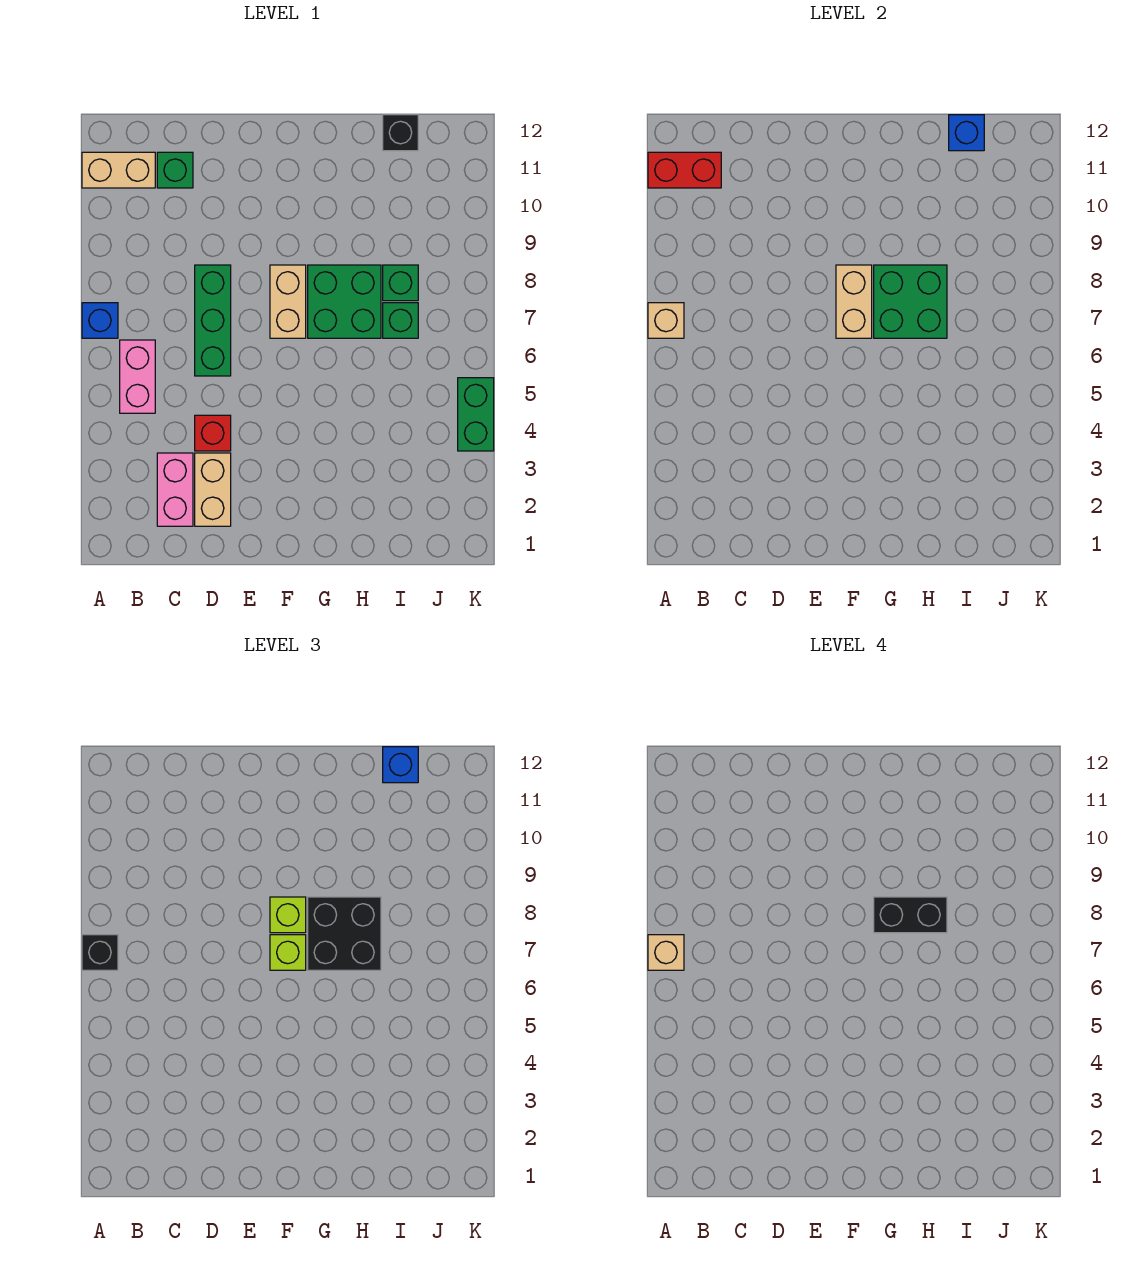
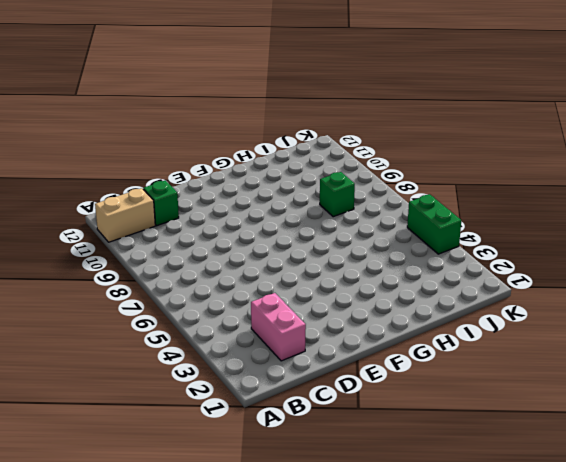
none -> blue 1x1 brick [82,303,118,338]
none -> pink 1x2 brick [120,340,155,413]
none -> tan 1x2 brick [195,453,231,526]

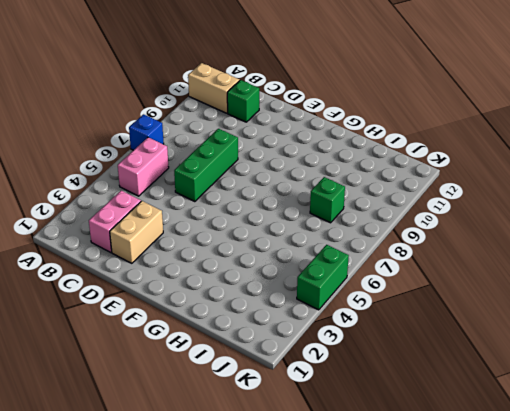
none -> red 1x1 brick [195,415,231,451]
none -> tan 1x2 brick [270,265,306,338]
none -> green 2x2 brick [308,265,381,338]

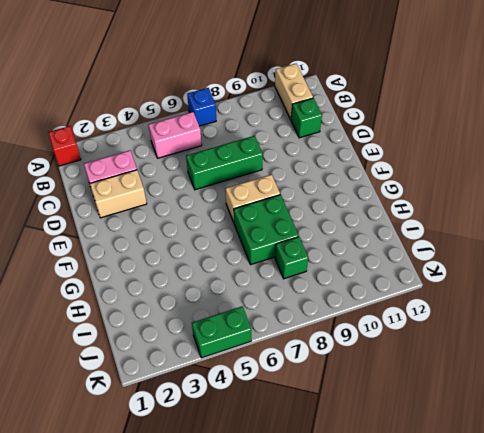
red 1x1 brick [48,126,81,166] -> red 1x1 brick moved to [195,415,231,451]
none -> green 1x1 brick [383,303,418,338]
none -> black 1x1 brick [383,115,418,151]
none -> tan 1x1 brick [648,303,684,338]

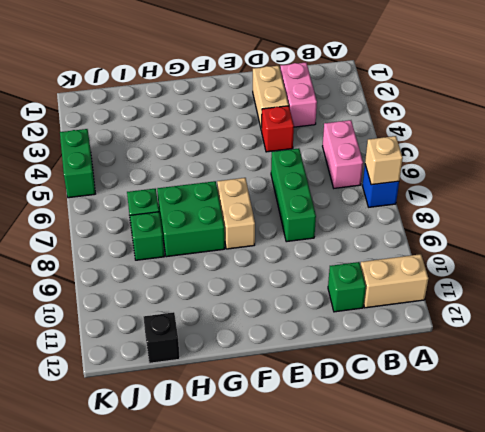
none -> red 1x2 brick [648,152,721,188]
none -> tan 1x2 brick [836,265,872,338]
none -> green 2x2 brick [874,265,947,338]

